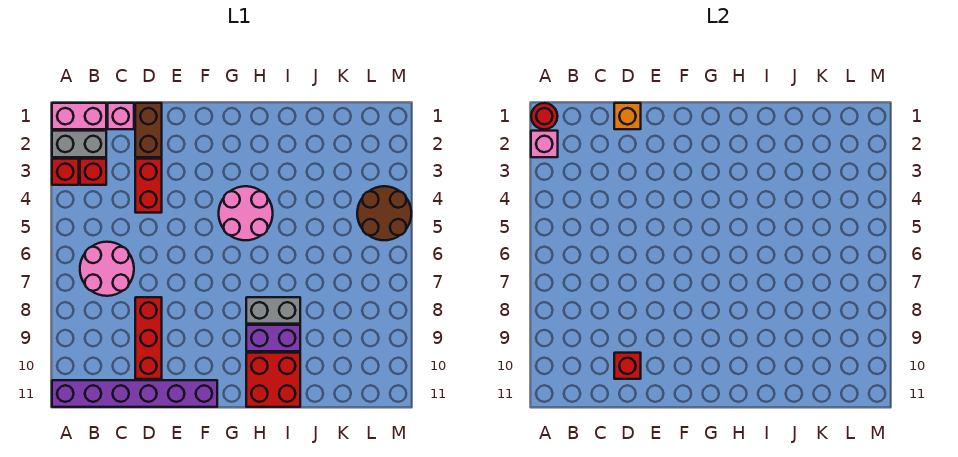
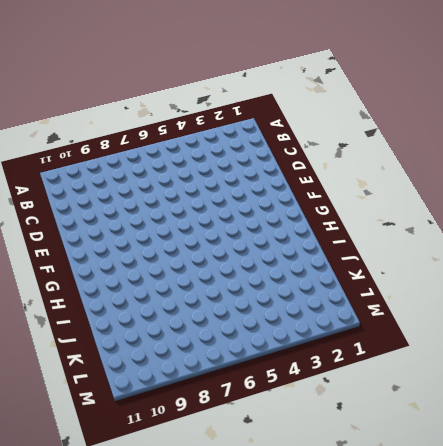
none -> pink 1x2 brick [52,103,106,129]
none -> grey 1x2 brick [52,131,106,157]
none -> red 1x1 brick [52,159,79,185]

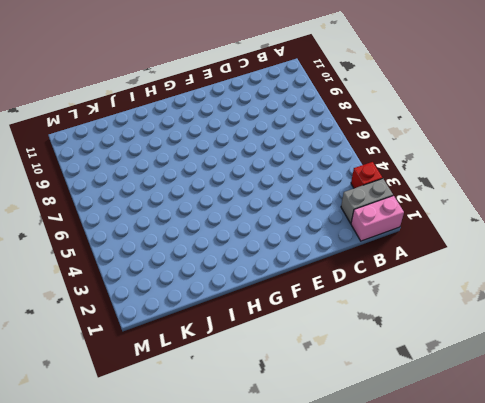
none -> purple 1x6 brick [52,380,217,407]
none -> red 1x1 brick [80,159,106,185]
none -> pink 2x2 round brick [80,242,134,296]

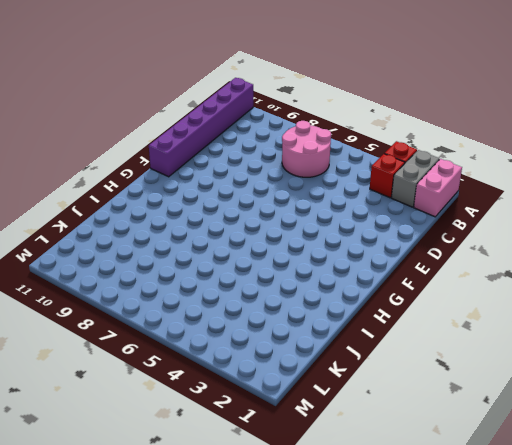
none -> pink 1x1 brick [108,103,134,129]
none -> brown 1x2 brick [135,103,162,157]
none -> red 1x2 brick [135,159,162,213]

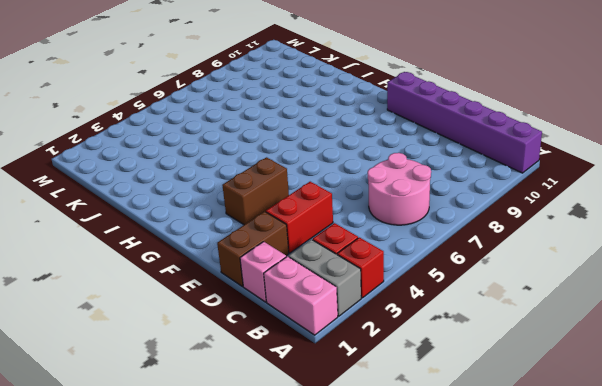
brown 1x2 brick [222,157,289,225] -> none
none -> red 1x3 brick [135,297,162,379]
none -> pink 2x2 round brick [219,186,273,240]
none -> grey 1x2 brick [246,297,300,324]

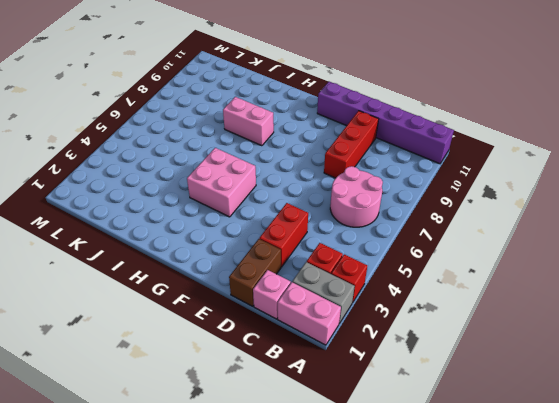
pink 2x2 brick [187,148,256,217] -> pink 2x2 round brick [219,186,273,240]
pink 1x2 brick [223,97,274,146] -> grey 1x2 brick [246,297,300,324]
none -> purple 1x2 brick [246,325,300,351]
none -> red 2x2 brick [246,353,300,407]
none -> brown 2x2 round brick [357,186,411,240]

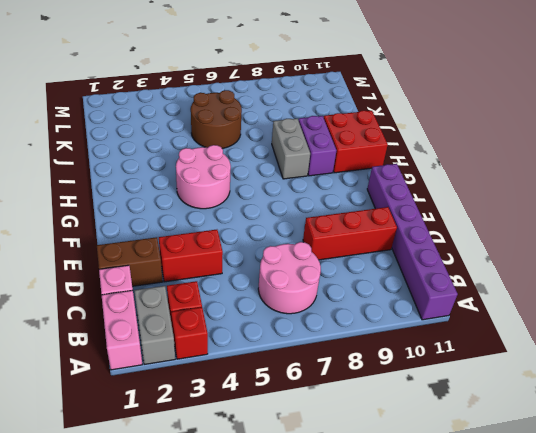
brown 2x2 round brick [191,90,242,148] -> brown 2x2 round brick moved to [357,186,411,240]
none -> red 1x1 round brick [531,103,558,129]
none -> pink 1x1 brick [531,131,558,157]
none -> orange 1x1 brick [614,103,641,129]

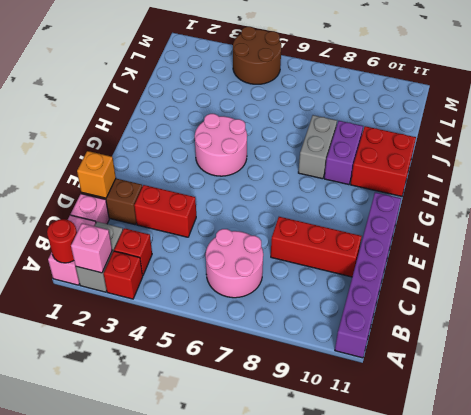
none -> red 1x1 brick [614,353,641,379]

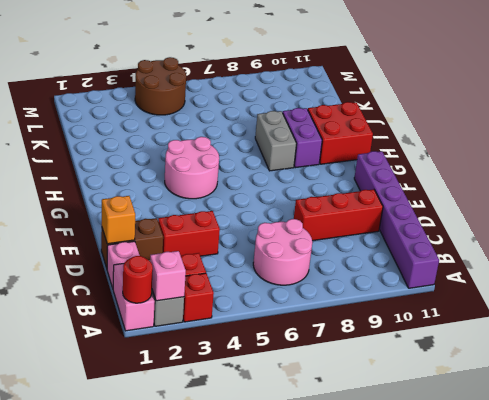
none -> red 1x1 brick [614,353,641,379]

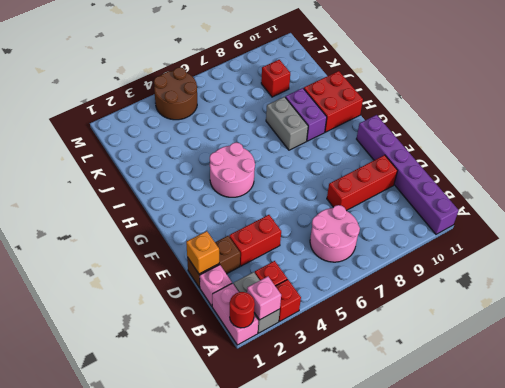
red 1x1 brick [261,60,290,97] -> red 1x1 brick moved to [614,353,641,379]

